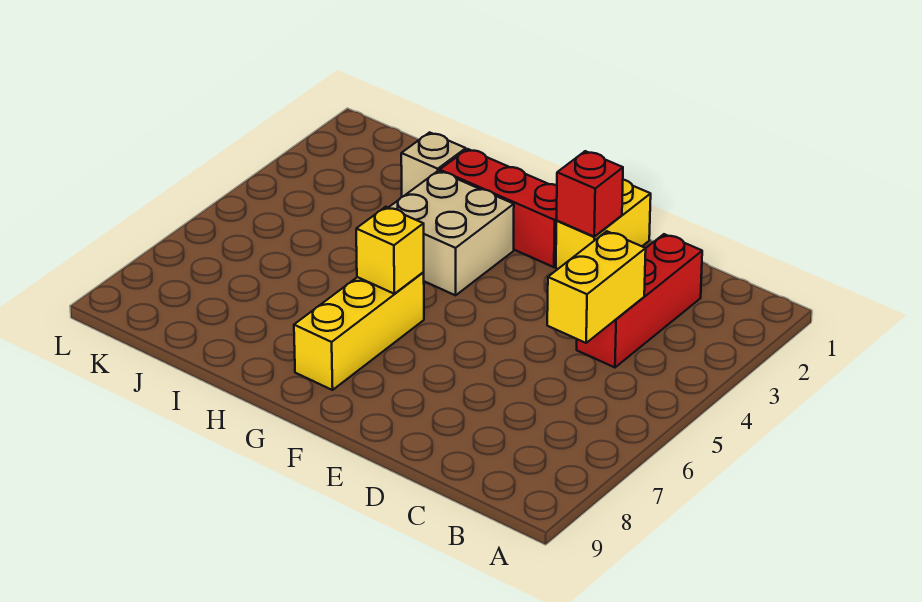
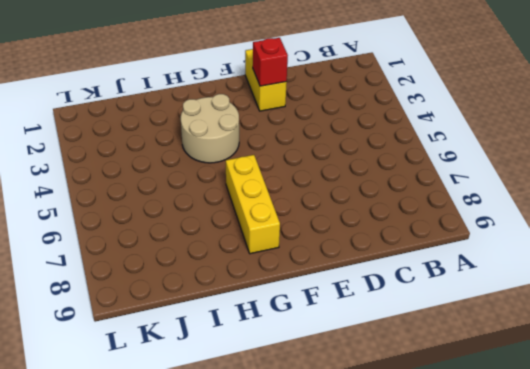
tan 2x2 round brick [181,94,239,163] -> tan 2x2 brick [389,171,514,295]
none -> red 1x3 brick [577,234,702,367]
none -> red 1x3 brick [440,149,557,267]

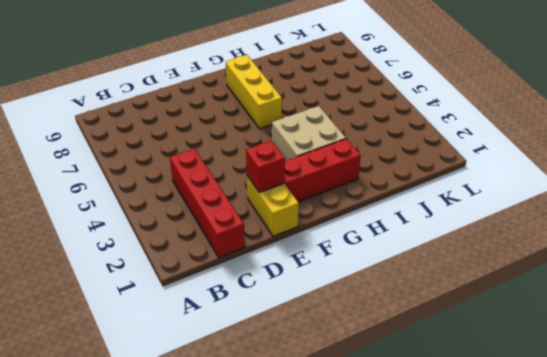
red 1x4 brick [170,149,245,258] -> red 1x3 brick [577,234,702,367]
none -> tan 1x1 brick [401,132,466,197]
none -> yellow 1x2 brick [547,231,646,343]

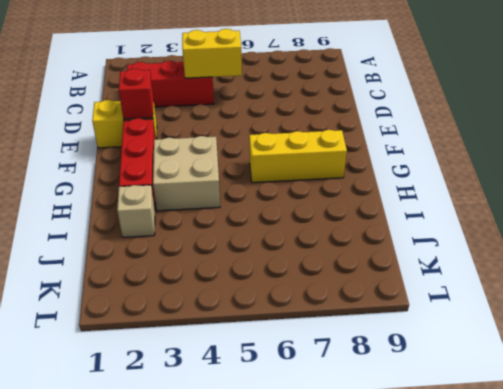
none -> yellow 1x1 brick [356,207,424,294]

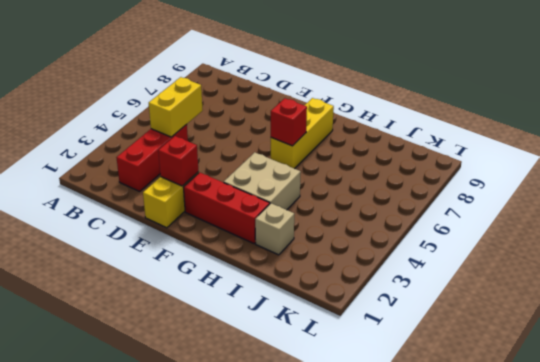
red 1x1 brick [271,98,307,146] -> yellow 1x1 brick [356,207,424,294]

